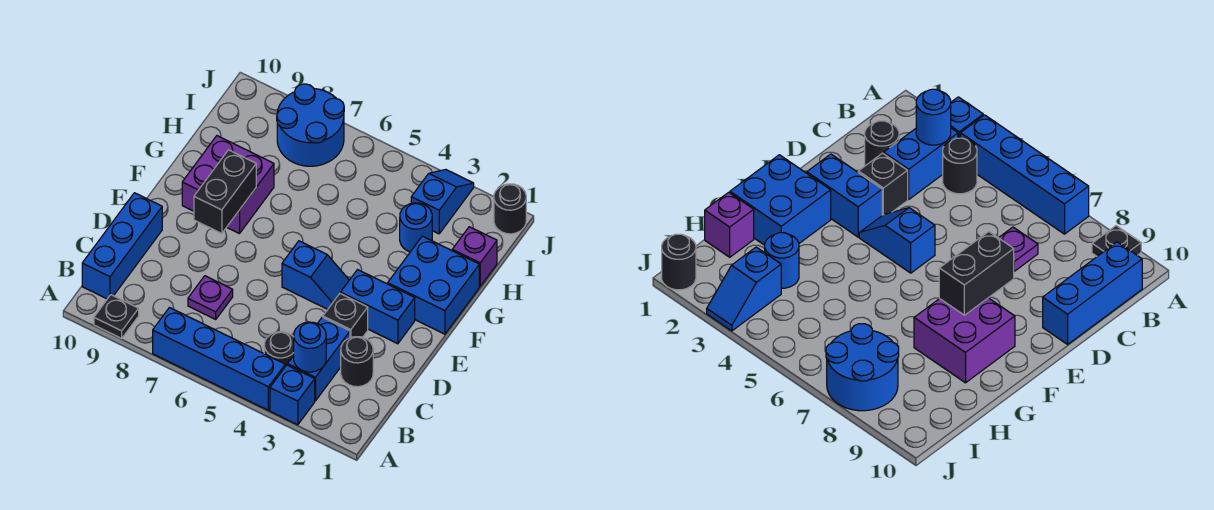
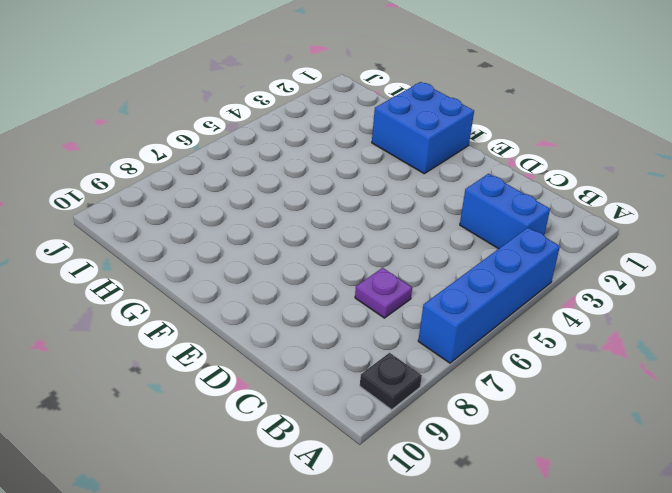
none -> blue 1x1 brick [270,365,315,425]
none -> black 1x1 round brick [264,332,294,366]
none -> blue 1x3 brick [82,193,162,299]

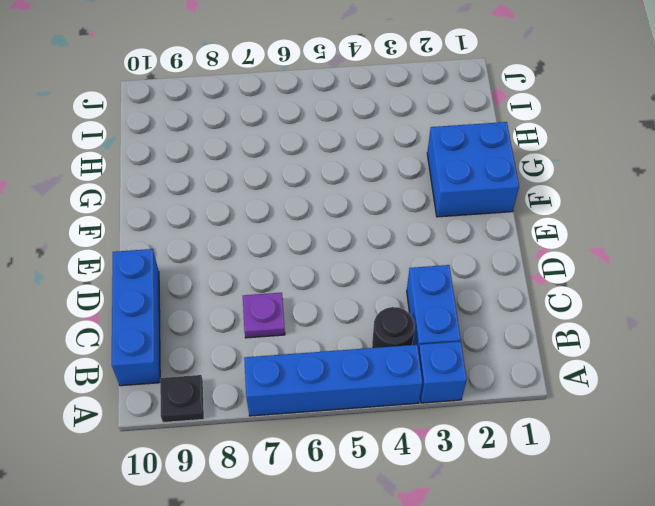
none -> black 1x1 round brick [341,337,373,387]
none -> black 1x1 brick [323,293,368,338]
none -> blue 1x2 brick [341,270,415,344]

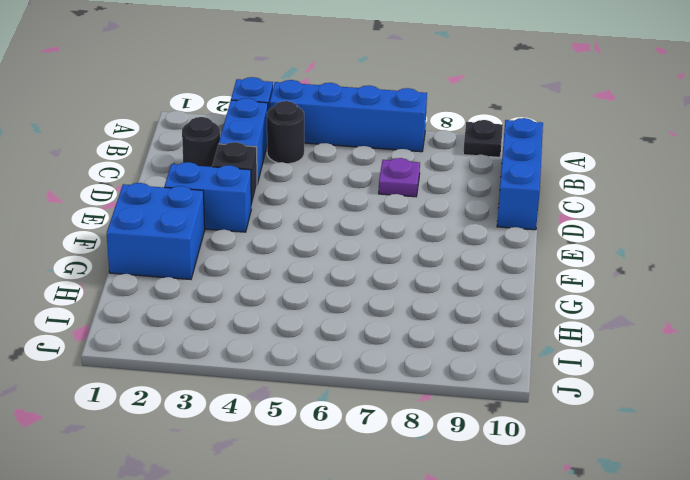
none -> blue 1x2 slope [282,241,349,309]
none -> purple 2x2 brick [182,136,274,234]
none -> purple 1x1 brick [452,227,497,286]

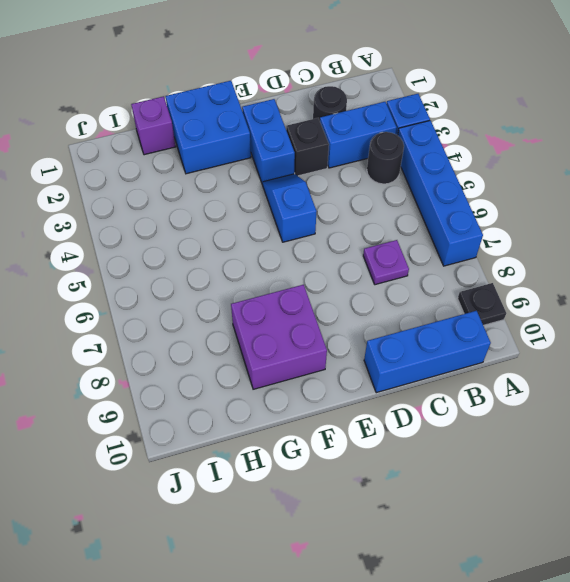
none -> blue 1x1 round brick [400,203,432,252]
none -> blue 1x2 slope [411,169,474,234]
none -> blue 2x2 round brick [277,84,344,166]

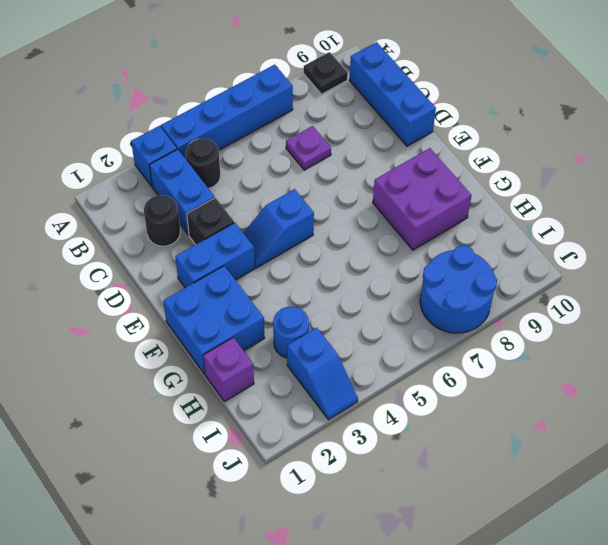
none -> black 1x1 round brick [494,184,526,234]
none -> blue 1x1 round brick [294,322,326,372]
none -> black 1x2 brick [194,150,256,234]

